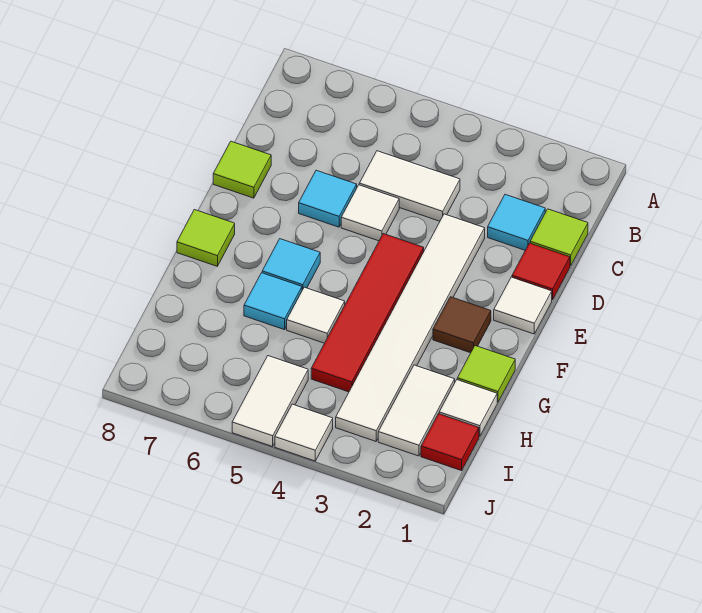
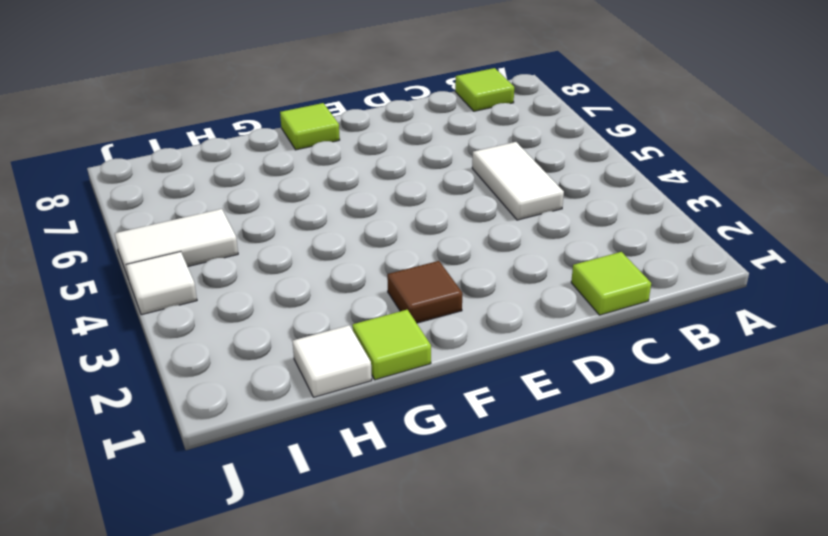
lime 1x1 tile [455,68,514,111] -> lime 1x1 tile moved to [213,141,271,198]
none -> cyan 1x1 tile [488,195,545,250]
none -> red 1x1 tile [512,243,570,300]
none -> white 1x6 tile [336,214,485,441]

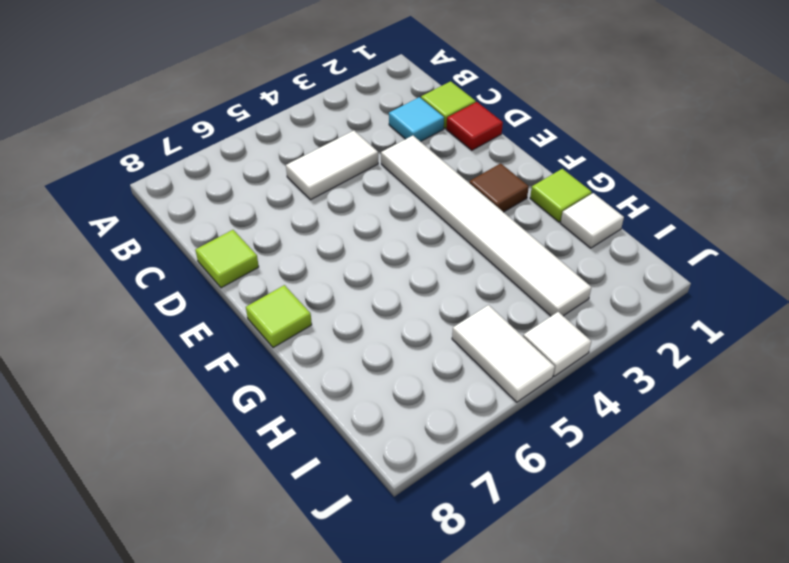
none -> white 1x1 tile [341,185,399,241]
none -> cyan 1x1 tile [299,170,357,227]
none -> white 1x1 tile [494,277,552,334]

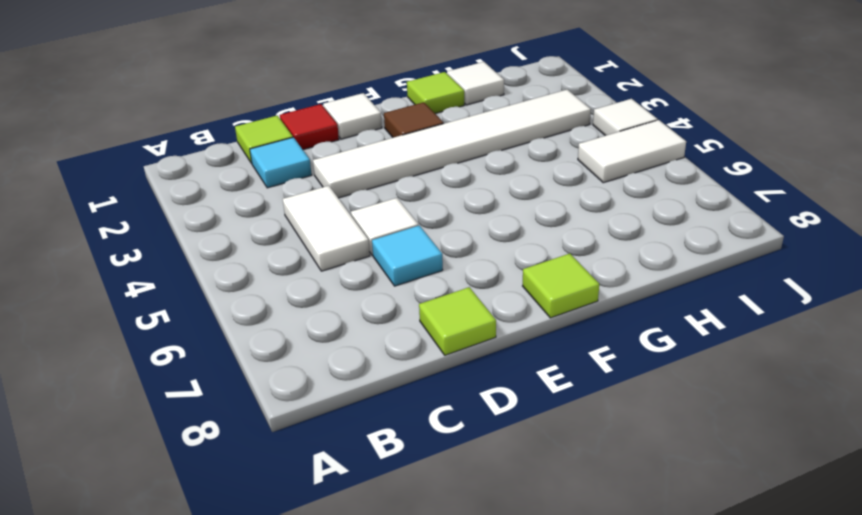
none -> red 1x4 tile [311,234,424,392]
none -> cyan 1x1 tile [262,239,320,290]
none -> white 1x1 tile [287,287,345,343]

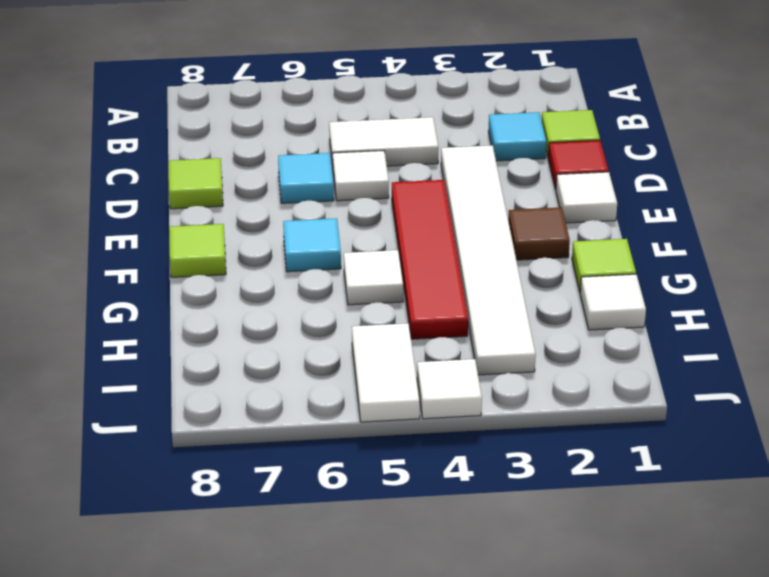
none -> cyan 1x1 tile [244,273,302,330]
none -> white 1x2 tile [378,365,455,456]
none -> red 1x1 tile [421,414,479,471]

